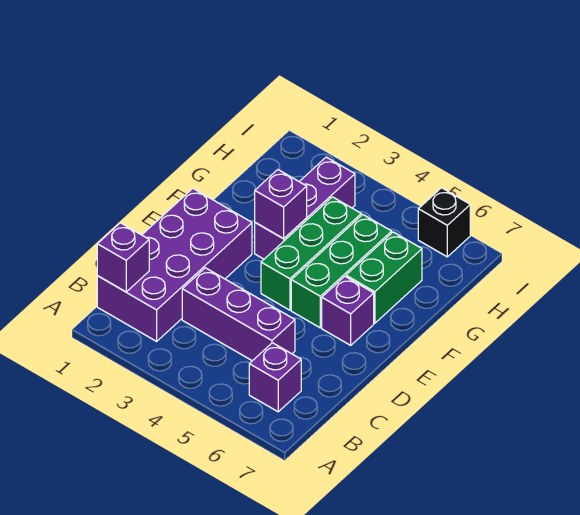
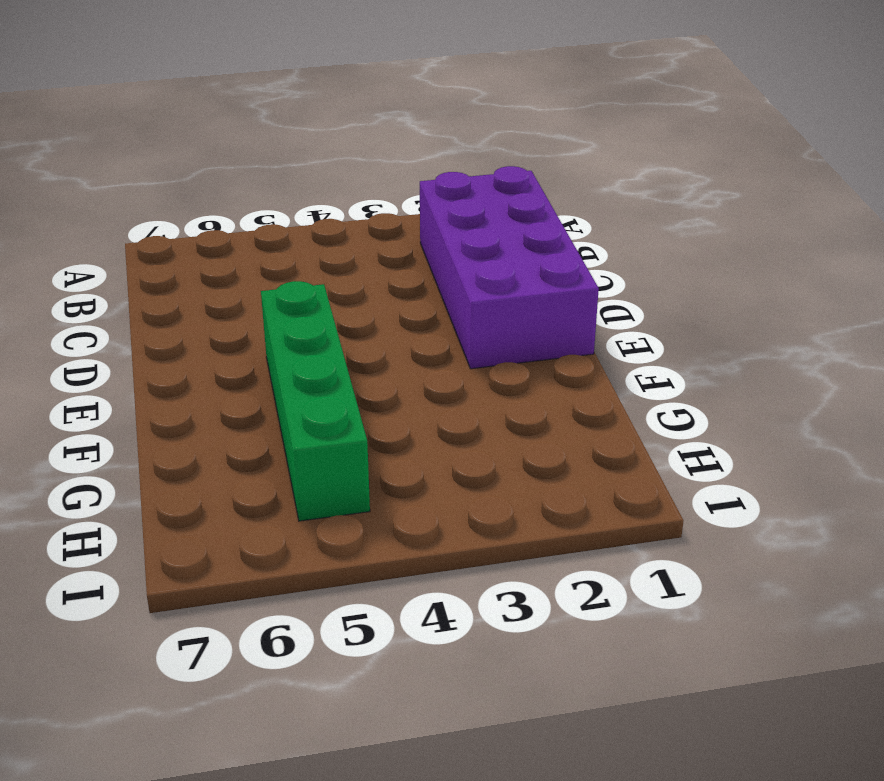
green 1x4 brick [261,281,370,521] -> green 1x3 brick [291,215,392,328]
none -> purple 1x1 brick [249,343,301,412]
none -> purple 1x3 brick [182,268,295,361]

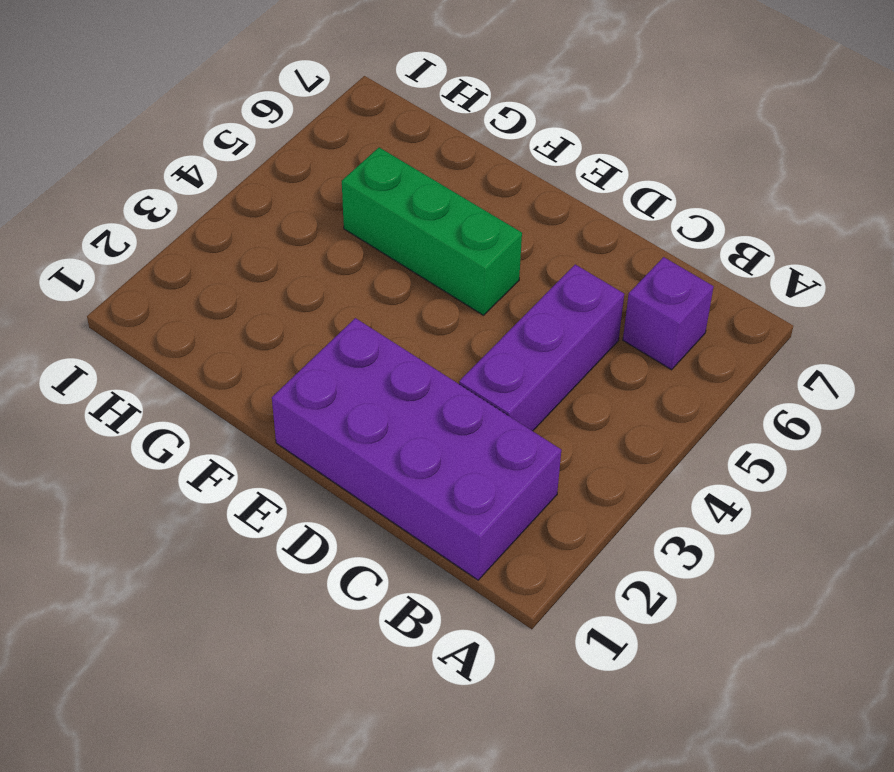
none -> green 1x3 brick [261,197,361,310]
none -> purple 1x1 brick [322,276,374,345]

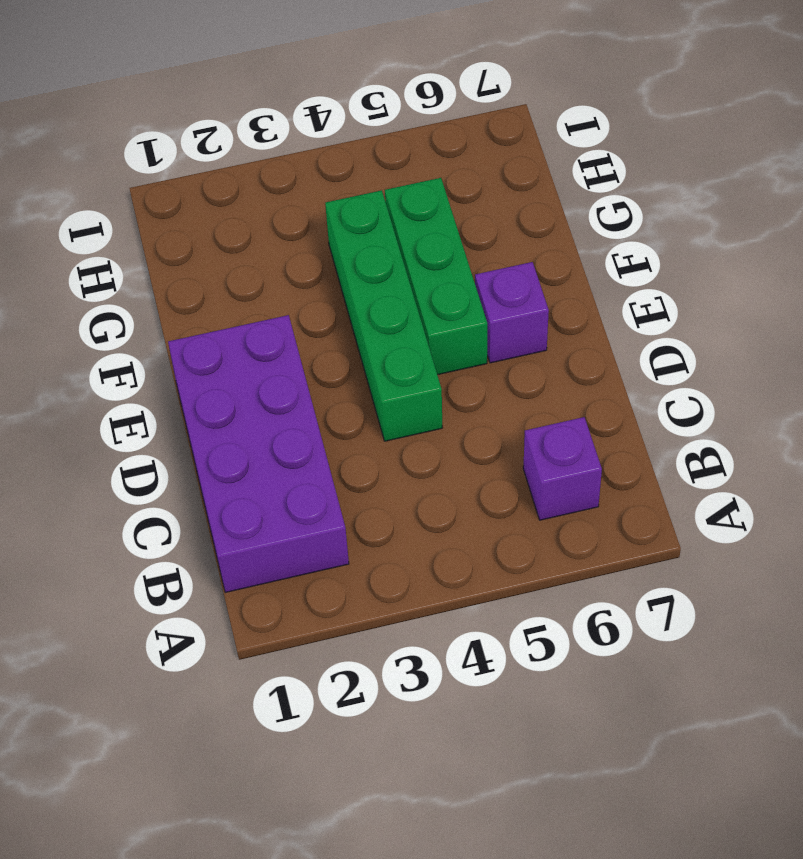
green 1x4 brick [325,190,442,441] -> green 1x3 brick [261,197,361,310]
none -> purple 1x3 brick [182,268,295,361]
none -> purple 1x3 brick [255,157,355,259]

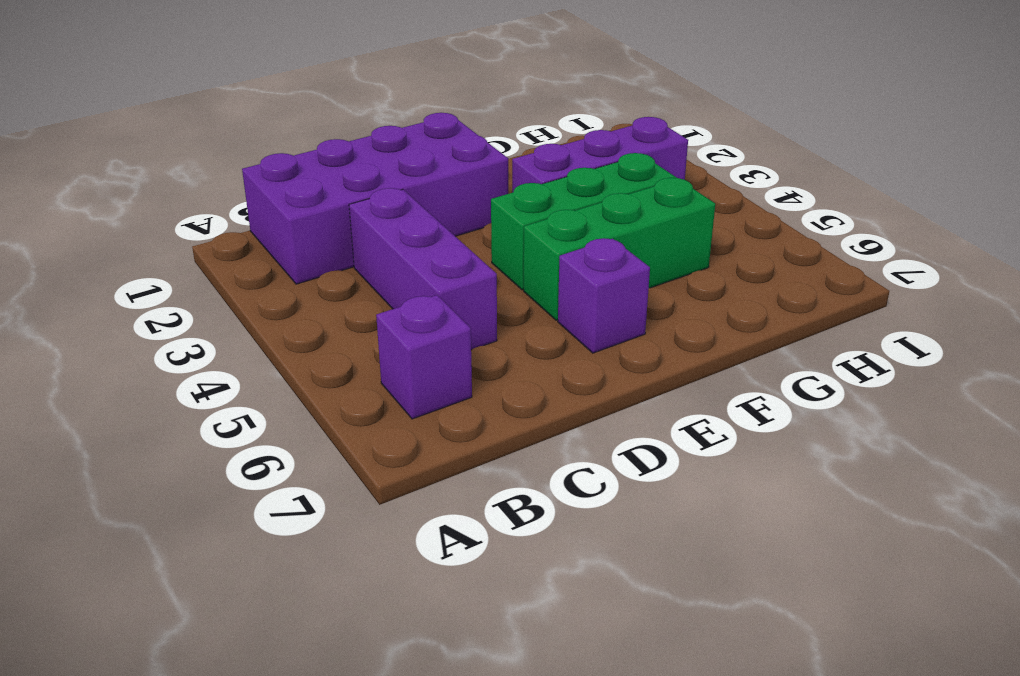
none -> green 1x2 brick [346,232,422,323]
none -> black 1x1 brick [418,188,470,257]

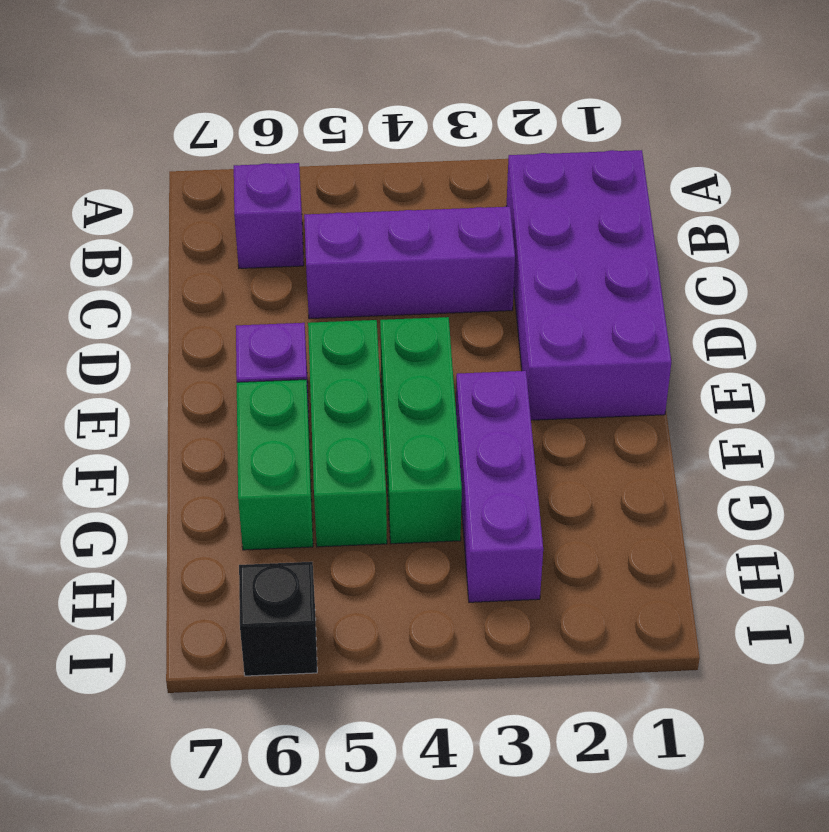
none -> purple 1x1 brick [97,223,149,292]
none -> purple 1x1 brick [255,170,307,239]

